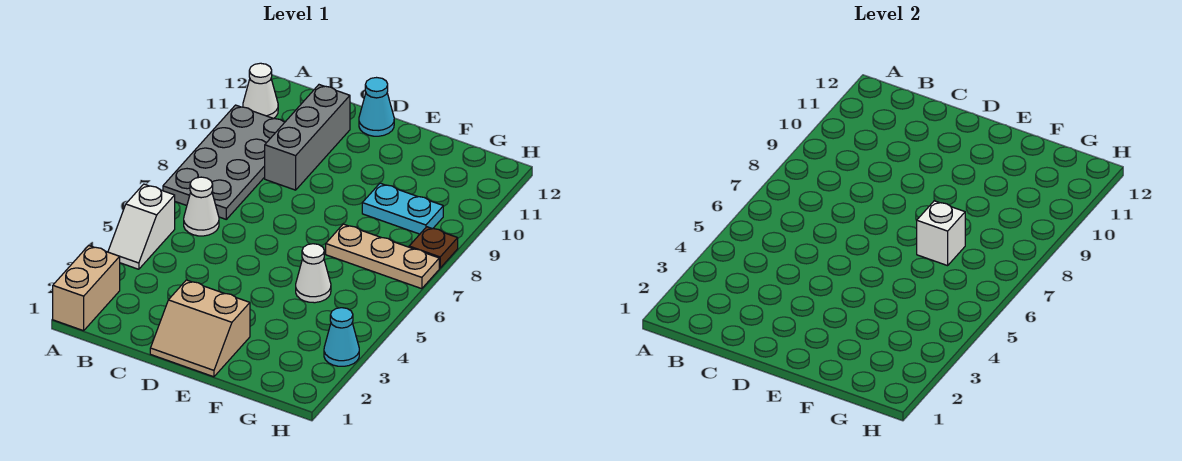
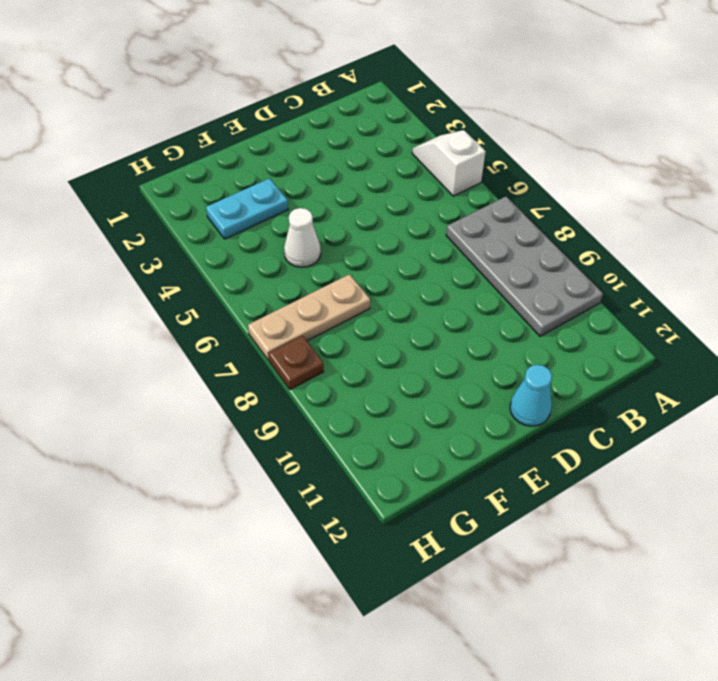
cyan 1x2 plate [206,178,288,239] -> cyan 1x2 plate moved to [362,183,443,234]
none -> tan 1x2 brick [53,246,120,331]
none -> white 1x1 cone [243,63,278,119]
none -> white 1x1 cone [184,177,219,236]

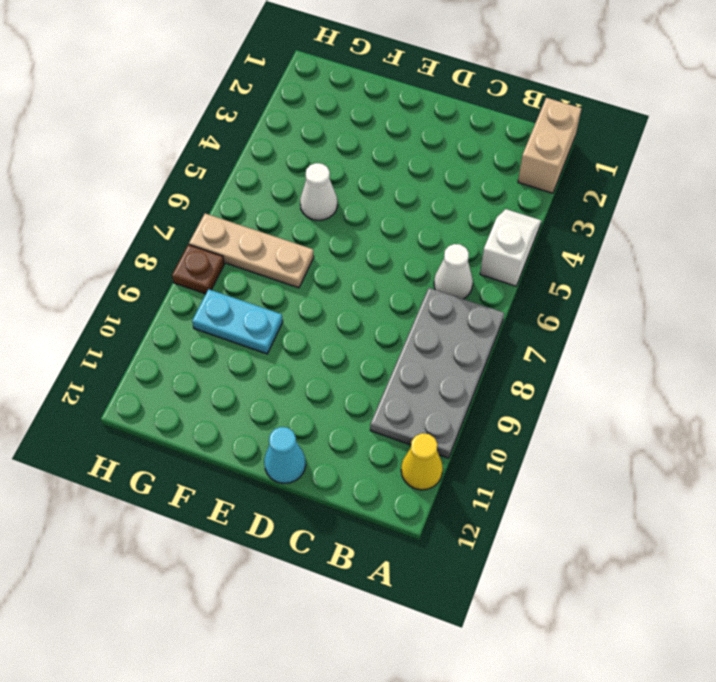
yellow 1x1 cone [401,433,443,490] -> white 1x1 cone [243,63,278,119]
none -> grey 1x3 brick [265,85,350,190]
none -> tan 2x2 slope [150,280,250,377]
none -> cyan 1x1 cone [324,308,359,366]

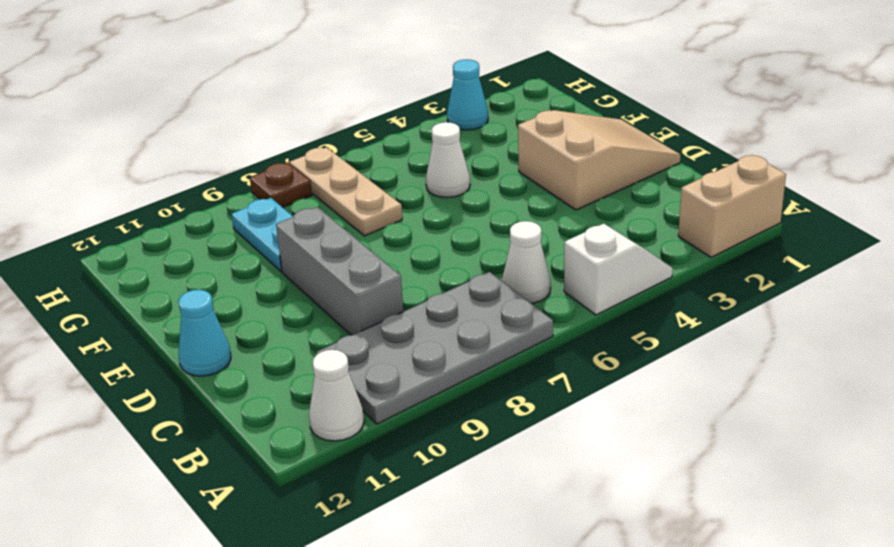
grey 1x3 brick [276,207,403,335] -> grey 1x3 brick turned to [265,85,350,190]
tan 2x3 slope [518,110,680,210] -> tan 2x2 slope [150,280,250,377]
none -> white 1x1 brick [917,201,965,266]

